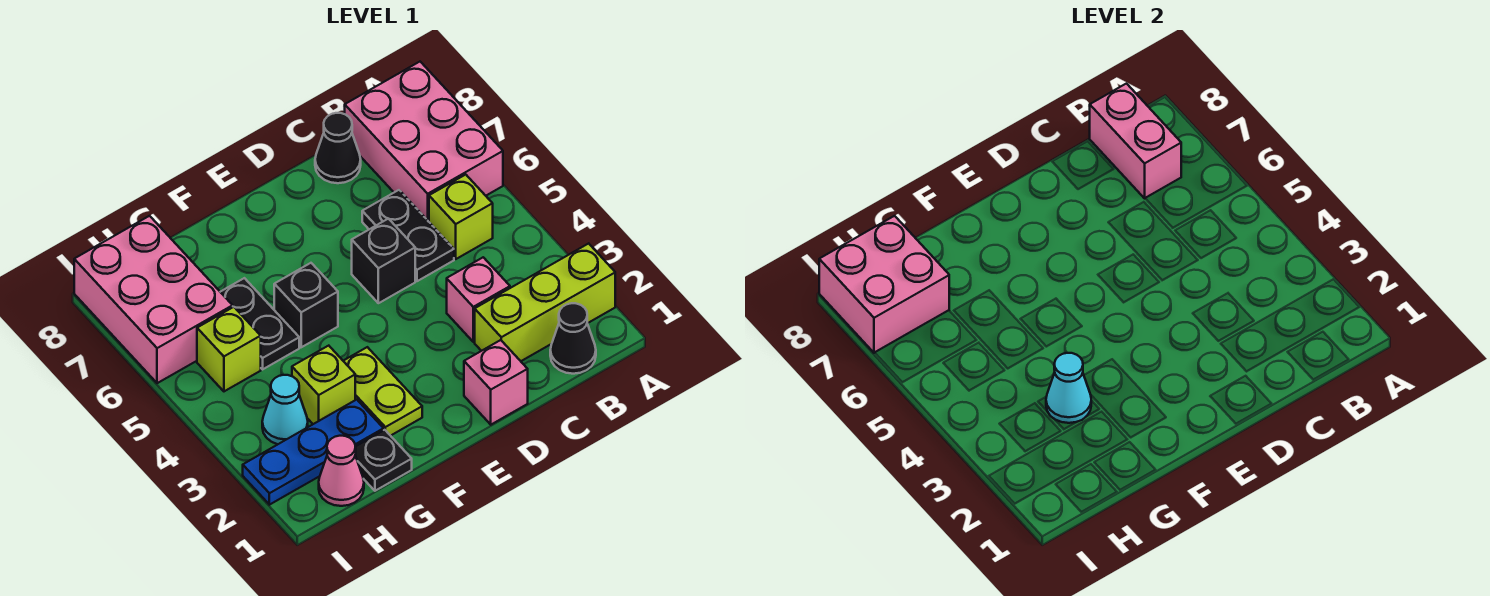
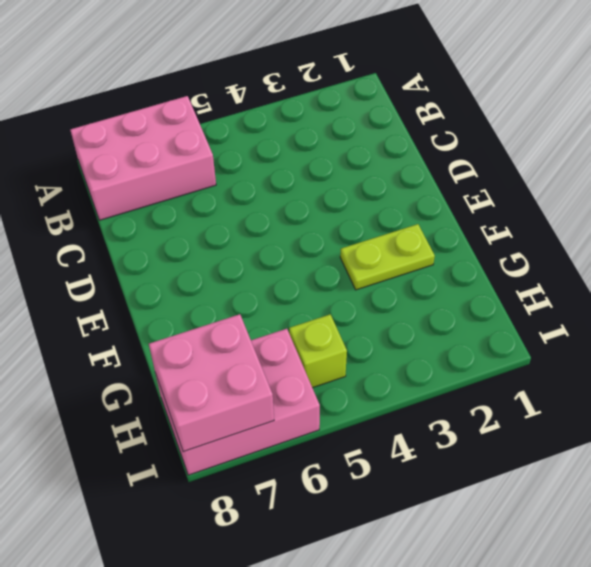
none -> lime 1x3 brick [475,243,615,361]
none -> black 1x1 cone [550,303,596,374]
none -> lime 1x1 brick [429,175,493,259]

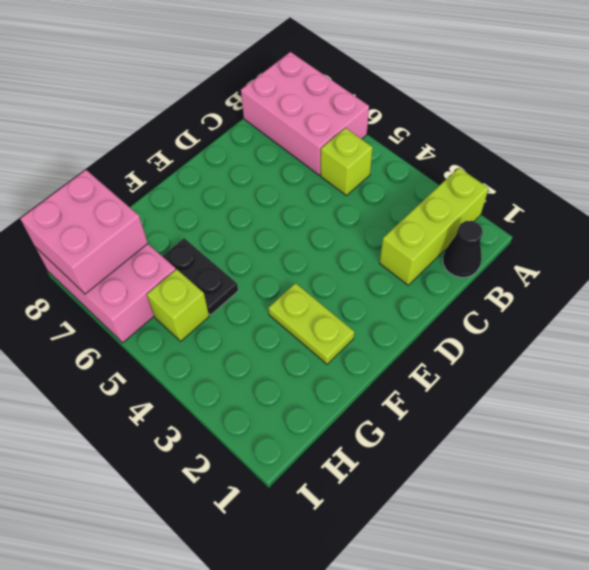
none -> pink 1x1 brick [447,257,510,342]
none -> black 1x2 plate [362,190,454,281]
none -> black 1x1 cone [315,113,361,183]

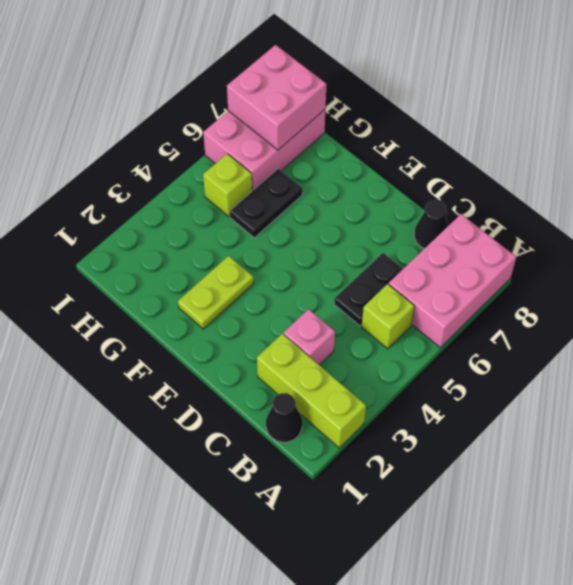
none -> pink 1x1 brick [464,340,528,425]
none -> black 1x1 brick [352,219,415,303]
none -> black 1x1 brick [274,263,338,347]

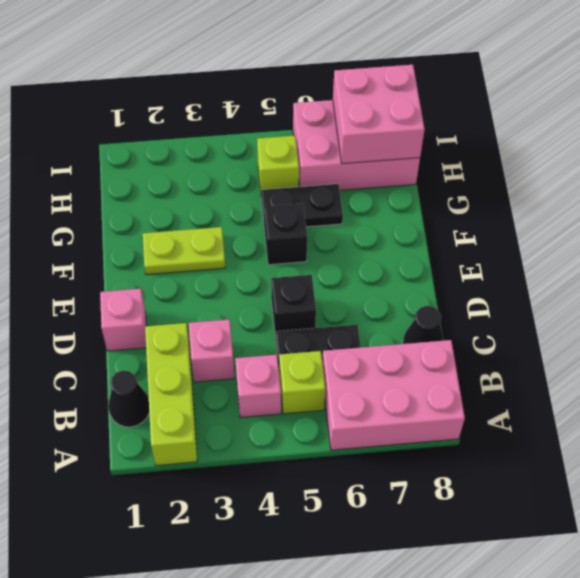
pink 1x1 brick [235,355,281,418] -> none
none -> black 1x1 plate [355,430,412,491]
none -> blue 1x3 plate [243,400,384,505]
none -> lime 1x1 brick [292,346,355,424]

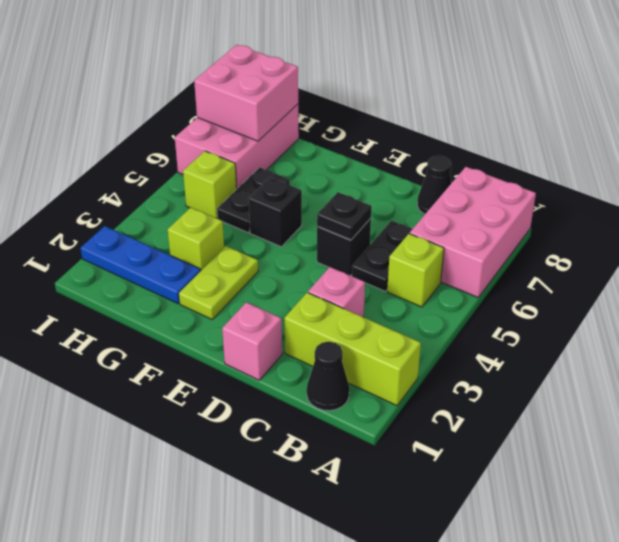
black 1x1 plate [317,192,372,240] -> black 1x1 plate moved to [355,430,412,491]
none -> pink 1x1 cone [319,436,364,506]
none -> cyan 1x1 cone [262,375,308,444]
none -> pink 1x2 brick [1090,84,1181,198]

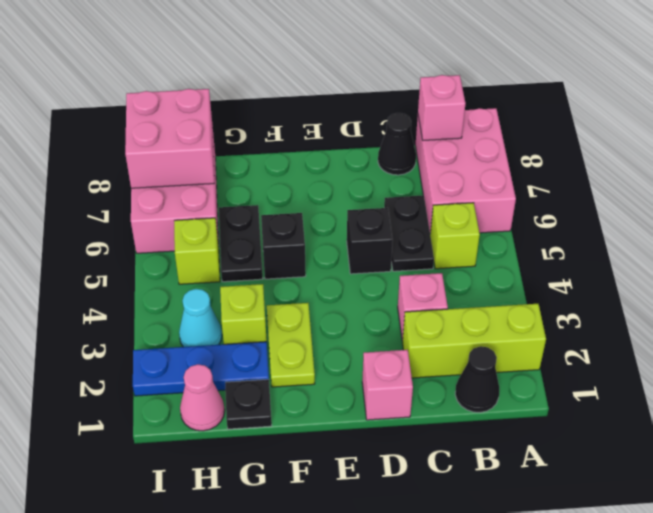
pink 1x1 brick [418,75,465,140] -> pink 1x2 brick [1090,84,1181,198]
none -> cyan 1x1 cone [1046,353,1091,423]

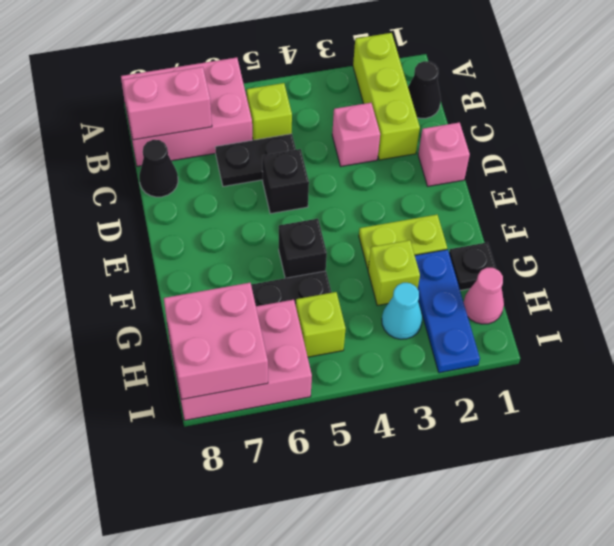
none -> cyan 1x1 cone [1046,353,1091,423]

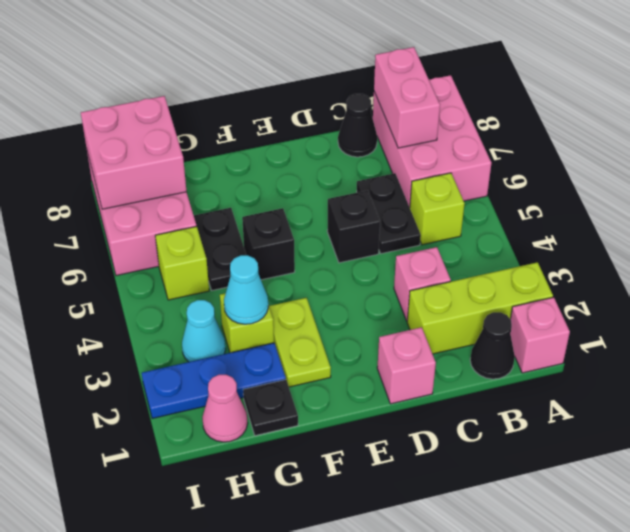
pink 1x1 brick [510,297,570,373] -> none

